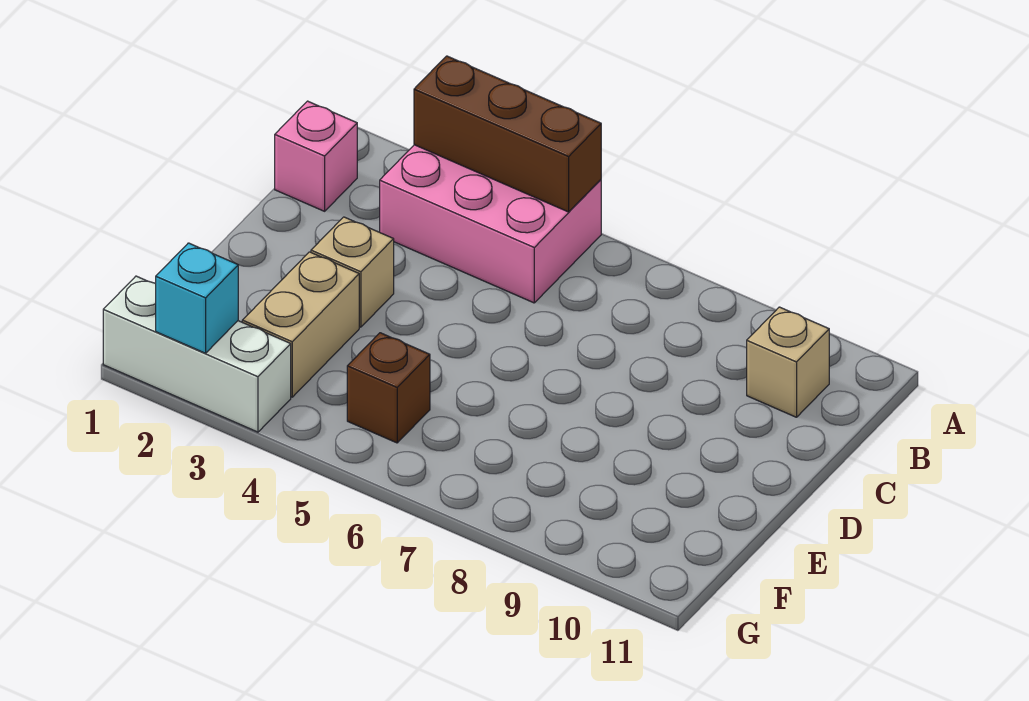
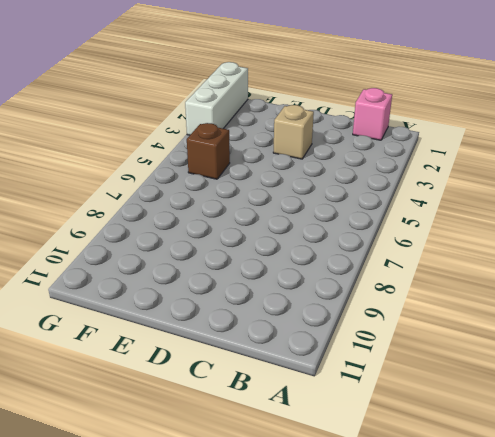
none -> pink 2x3 brick [380,145,601,303]
none -> tan 1x1 brick [747,307,829,417]

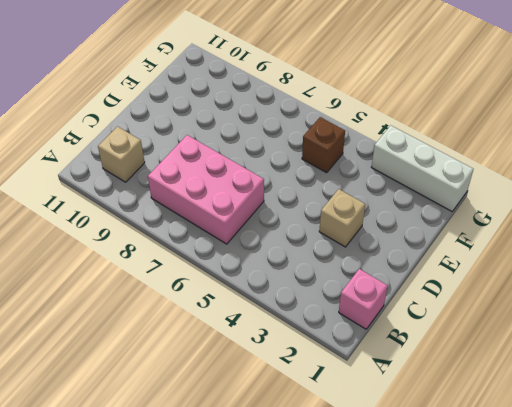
pink 2x3 brick [148,135,264,244] -> pink 2x3 brick moved to [380,145,601,303]
none -> tan 1x2 brick [242,252,359,397]
none -> brown 1x3 brick [414,56,601,212]

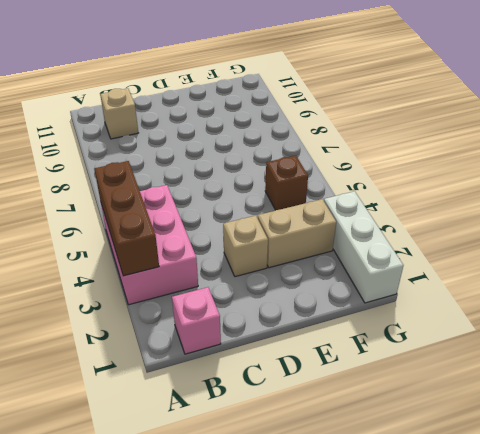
none -> cyan 1x1 brick [156,243,238,353]

